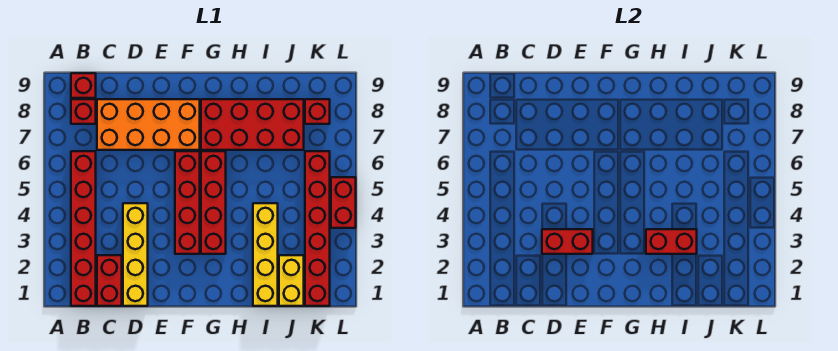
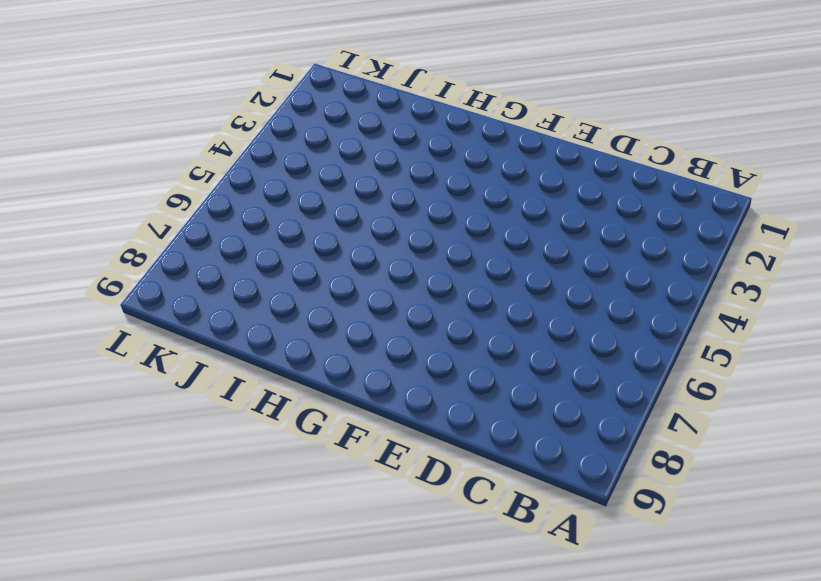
none -> red 1x6 brick [71,151,96,306]
none -> red 1x1 brick [71,99,96,124]
none -> red 1x1 brick [71,73,96,98]

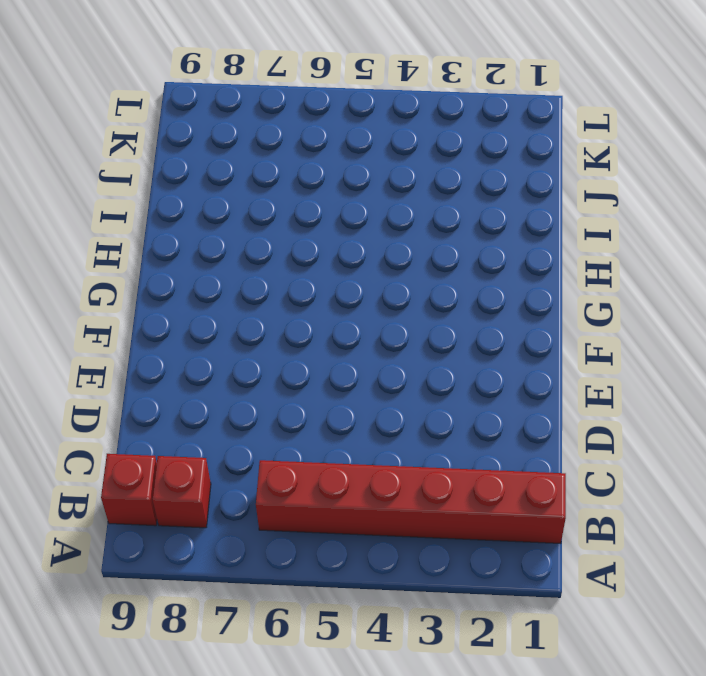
none -> red 1x2 brick [97,255,122,306]
none -> orange 2x4 brick [97,99,200,150]
none -> yellow 1x4 brick [123,203,148,306]

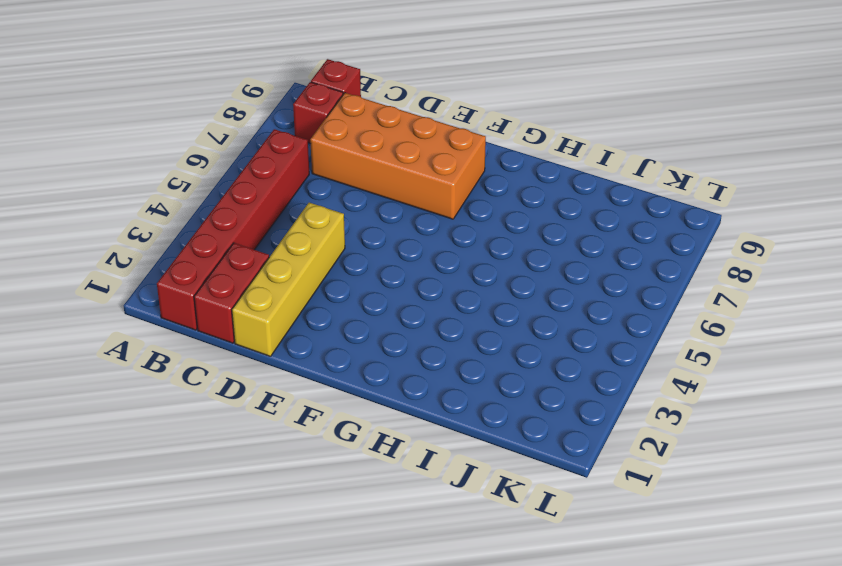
none -> red 1x4 brick [175,151,200,254]
none -> red 1x4 brick [201,151,226,254]
none -> red 2x4 brick [201,99,304,150]

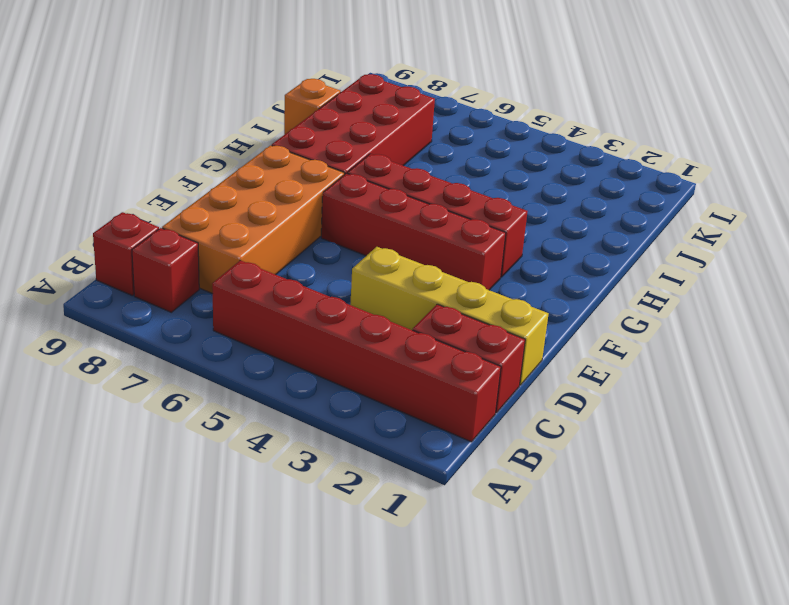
orange 1x1 brick [284,79,341,135] -> none
none -> yellow 1x4 brick [253,203,278,306]
none -> yellow 1x2 brick [279,255,304,306]
none -> red 1x6 brick [305,151,330,306]

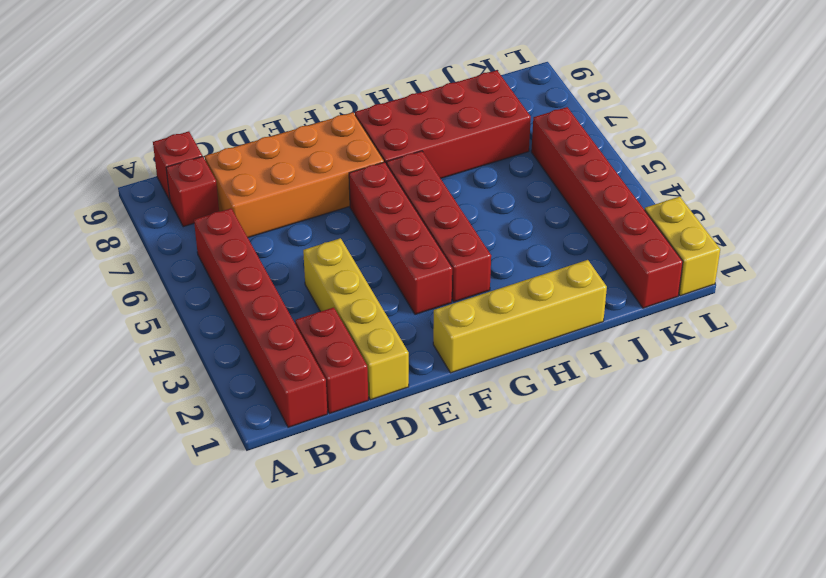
yellow 1x4 brick [433,260,607,373] -> yellow 1x4 brick turned to [253,203,278,306]
yellow 1x2 brick [645,197,720,296] -> yellow 1x2 brick moved to [279,255,304,306]
none -> red 1x1 brick [305,99,330,124]
none -> red 1x2 brick [331,177,356,228]
none -> red 1x2 brick [542,229,593,254]

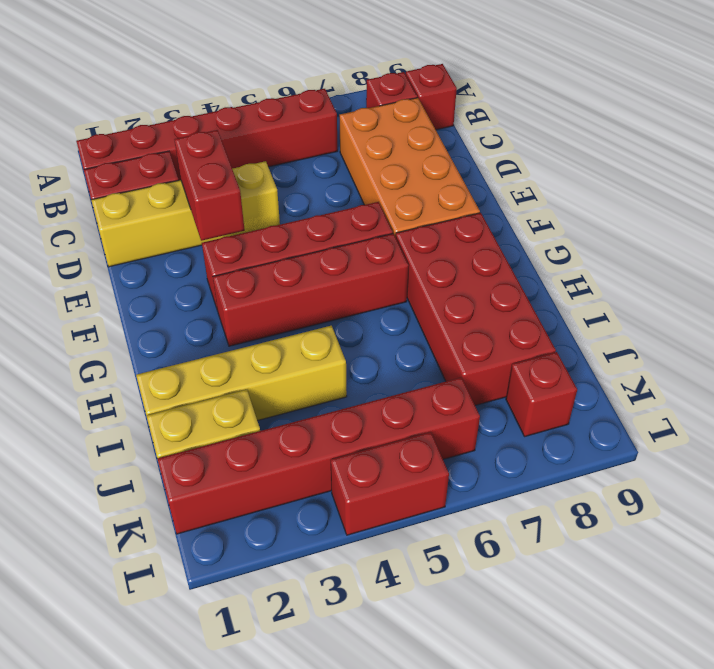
none -> red 1x2 brick [646,229,697,254]

